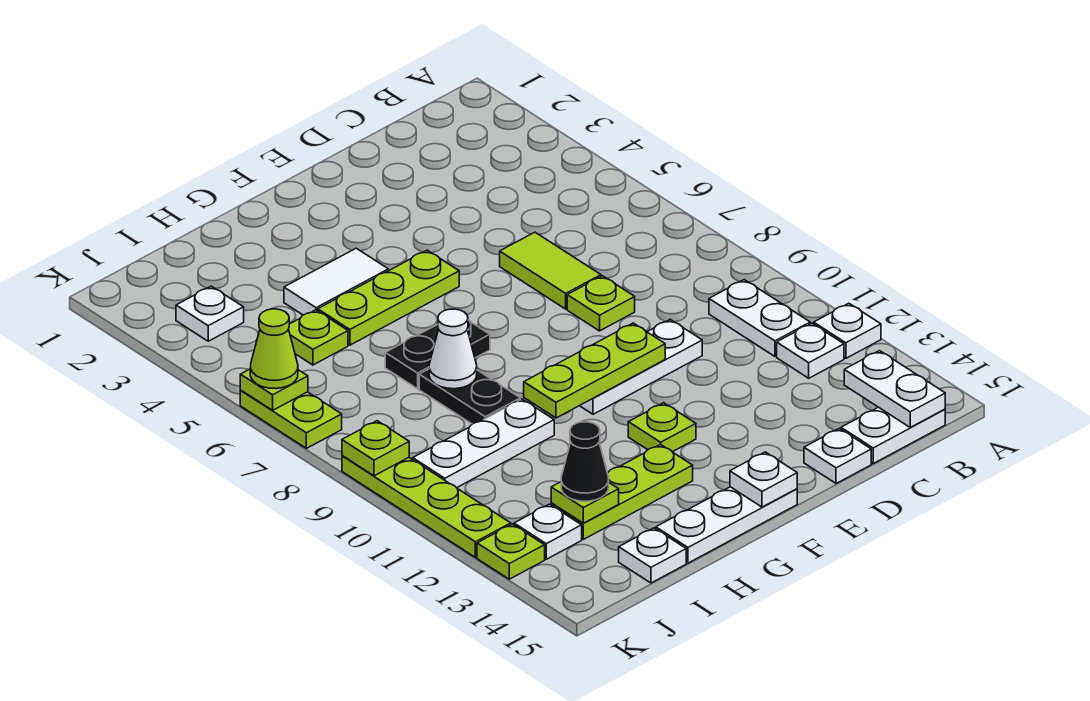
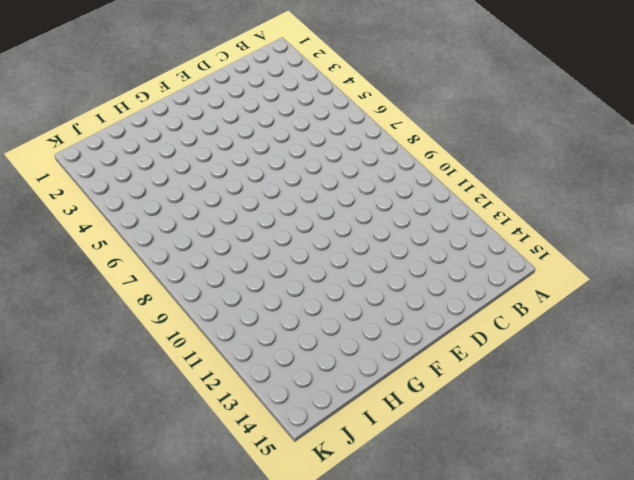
none -> white 1x1 plate [814,303,881,358]
none -> white 1x2 plate [709,280,810,356]
none -> white 1x1 plate [777,323,844,378]
none -> white 1x2 plate [841,407,945,463]

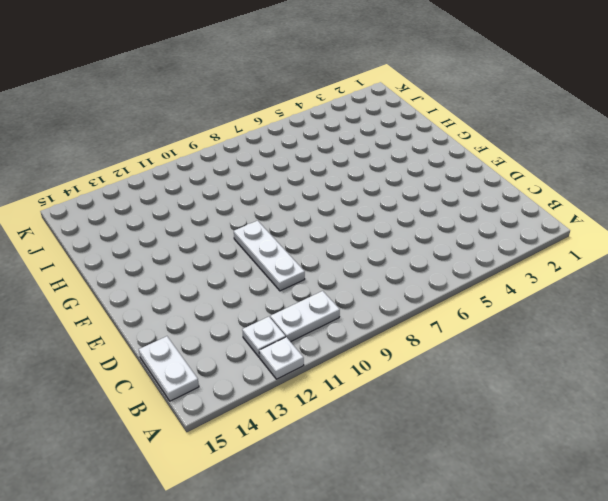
none -> lime 1x2 tile [500,232,601,309]
none -> lime 1x1 plate [567,276,635,331]
none -> white 1x1 plate [804,428,871,484]
none -> lime 1x3 plate [318,250,459,345]

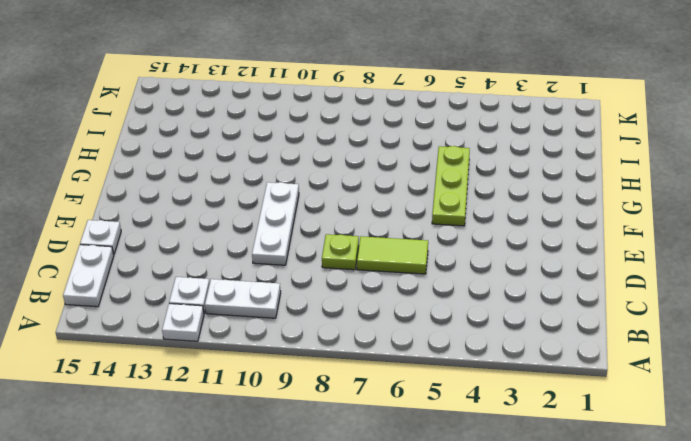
none -> lime 1x1 plate [628,403,696,452]
none -> white 1x3 plate [656,487,797,563]
none -> white 1x2 tile [284,248,388,315]
none -> black 1x2 plate [385,320,490,389]

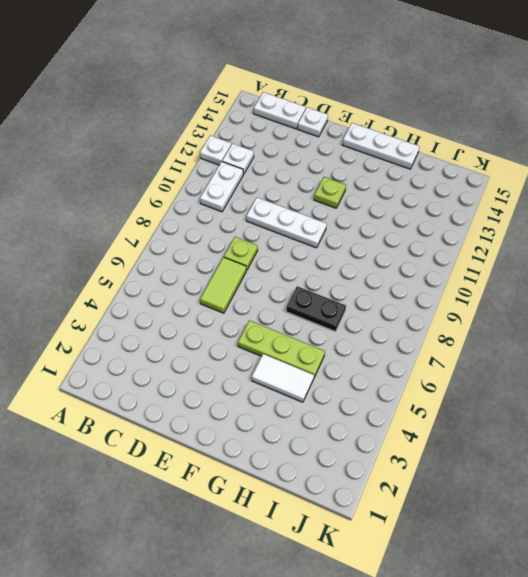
none -> lime 1x3 plate [551,444,693,539]
none -> black 1x2 plate [419,369,520,424]
none -> white 1x3 plate [413,399,554,488]
none -> lime 1x1 plate [289,310,348,365]

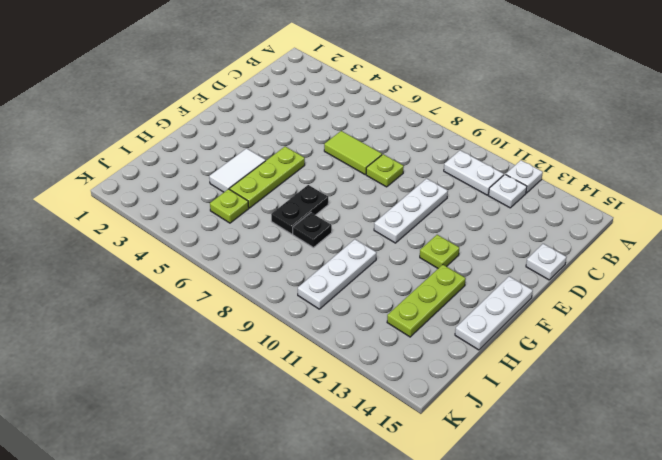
black 1x1 plate [293,213,332,248] -> black 1x2 plate [419,369,520,424]
none -> white 1x2 plate [841,407,945,463]
none -> white 1x1 plate [619,528,686,583]
none -> white 1x1 plate [176,286,244,341]
none -> white 1x1 plate [514,504,582,559]

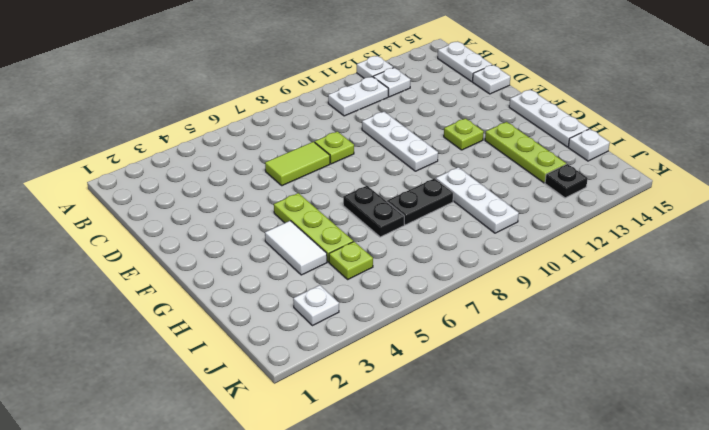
black 1x1 plate [545,164,588,198] -> white 1x1 plate [514,504,582,559]
none -> lime 1x2 plate [240,391,342,448]
none -> lime 1x4 plate [342,456,511,557]
none -> lime 1x1 plate [477,524,545,579]
none -> white 1x2 plate [844,351,945,427]

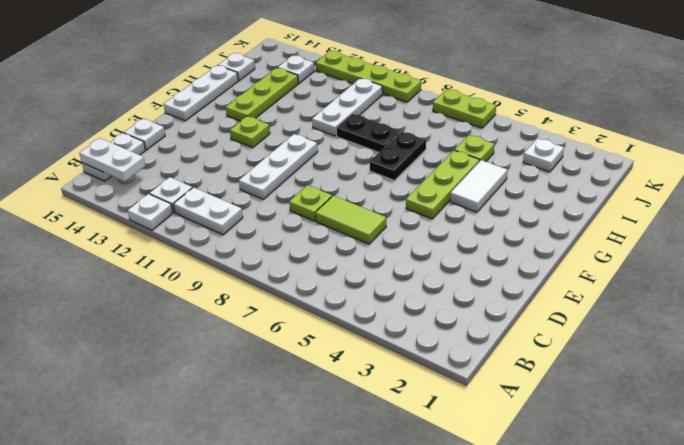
none -> lime 1x1 plate [477,524,545,579]
none -> lime 1x3 plate [524,323,665,418]
none -> white 1x1 plate [730,452,797,507]
none -> white 1x1 cone [429,309,477,389]

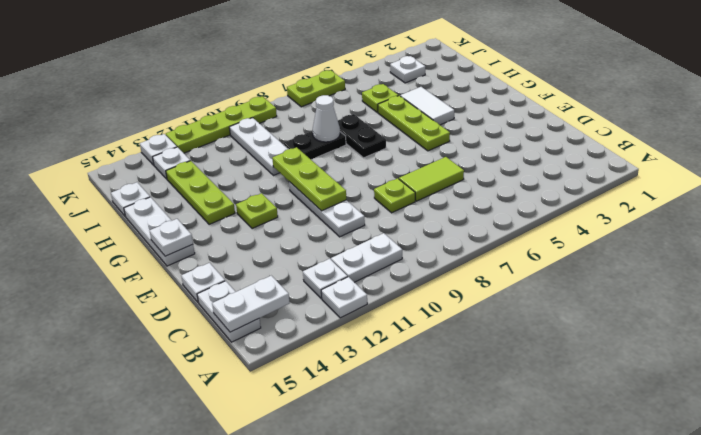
white 1x1 plate [140,134,177,165] -> lime 1x1 plate [477,524,545,579]
none -> lime 1x1 plate [551,482,619,523]
none -> lime 1x1 plate [240,369,308,411]
none -> lime 1x1 plate [342,421,409,476]
none -> black 1x1 cone [561,422,609,501]

